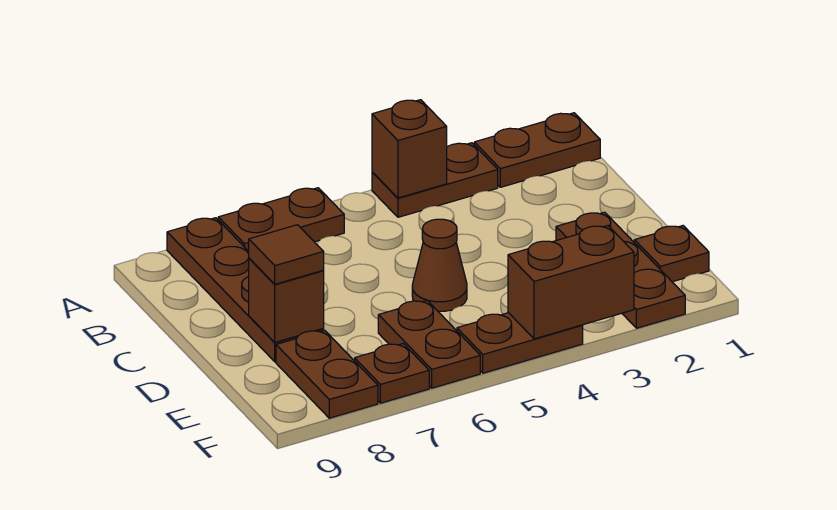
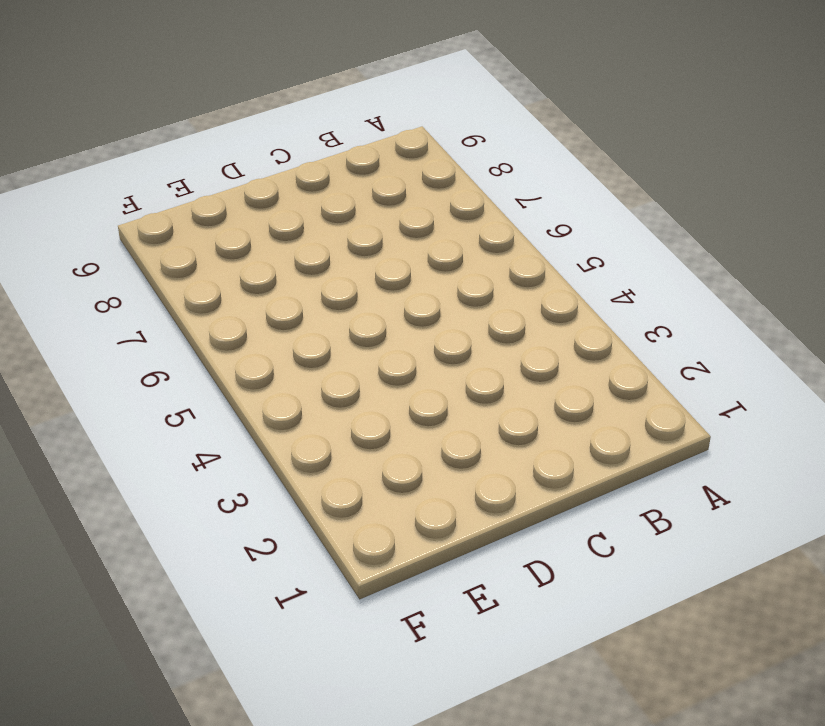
none -> brown 1x2 plate [474,113,600,187]
none -> brown 1x2 plate [372,143,498,217]
none -> brown 1x2 plate [218,188,344,251]

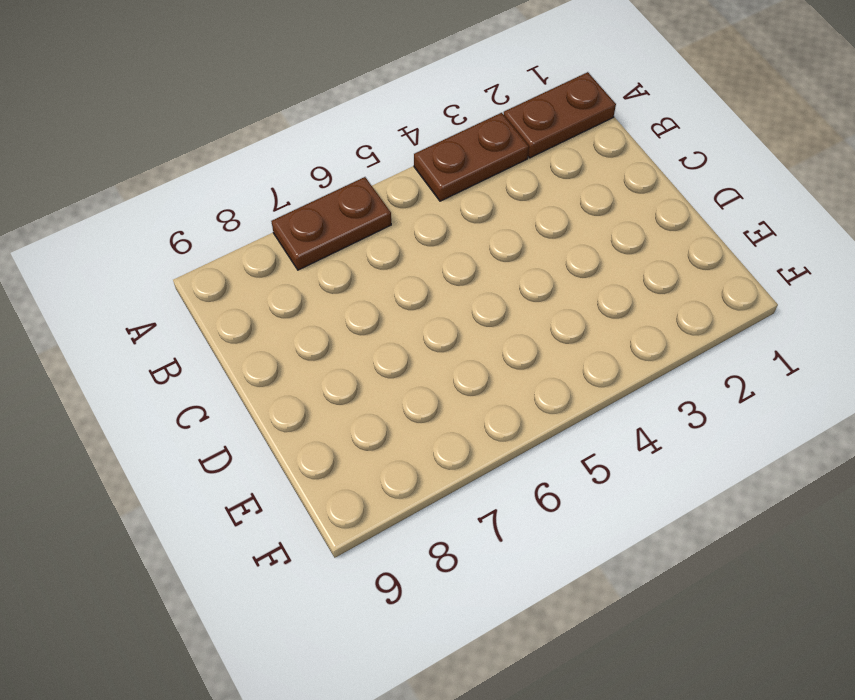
none -> brown 1x4 plate [167,218,324,362]
none -> brown 1x3 plate [556,212,685,328]
none -> brown 1x1 cone [412,219,467,312]

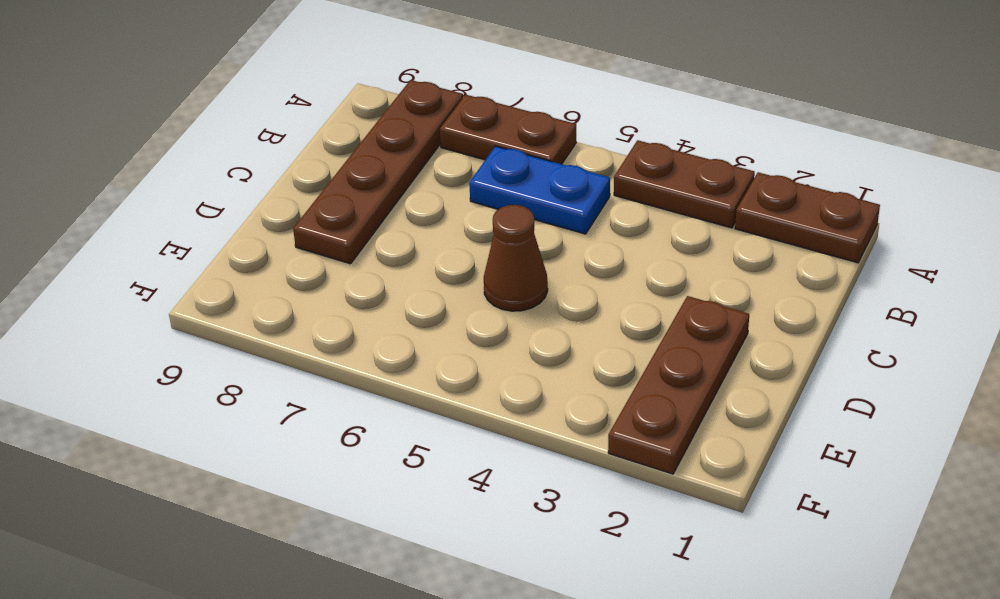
blue 1x2 plate [469,146,610,234] -> none
none -> brown 1x1 plate [634,226,709,282]
none -> brown 1x2 plate [378,301,480,388]
none -> brown 1x2 plate [276,330,378,418]

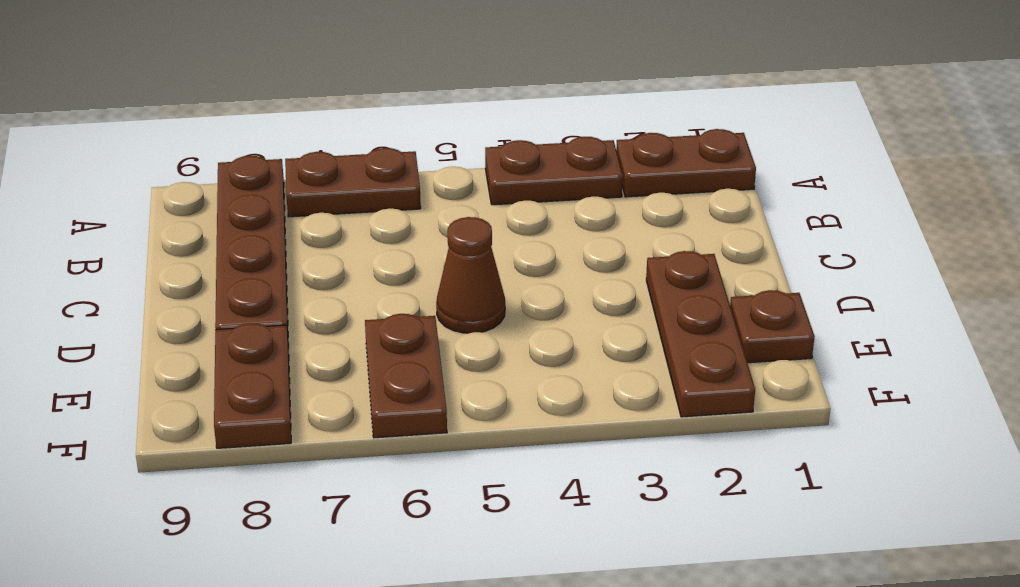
none -> brown 1x2 plate [457,313,583,373]
none -> brown 1x1 plate [355,344,429,403]
none -> brown 1x1 brick [372,100,447,198]

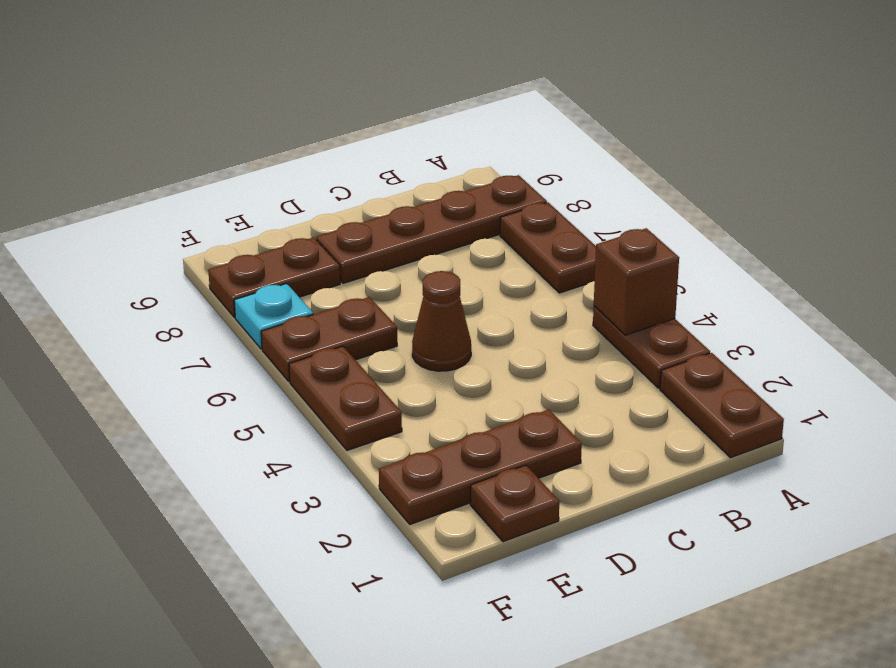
cyan 1x1 plate [234,284,313,349] -> brown 1x1 plate [355,344,429,403]
none -> brown 1x1 brick [249,258,324,342]
none -> brown 1x2 brick [508,226,634,339]
none -> brown 1x1 tile [249,225,324,284]

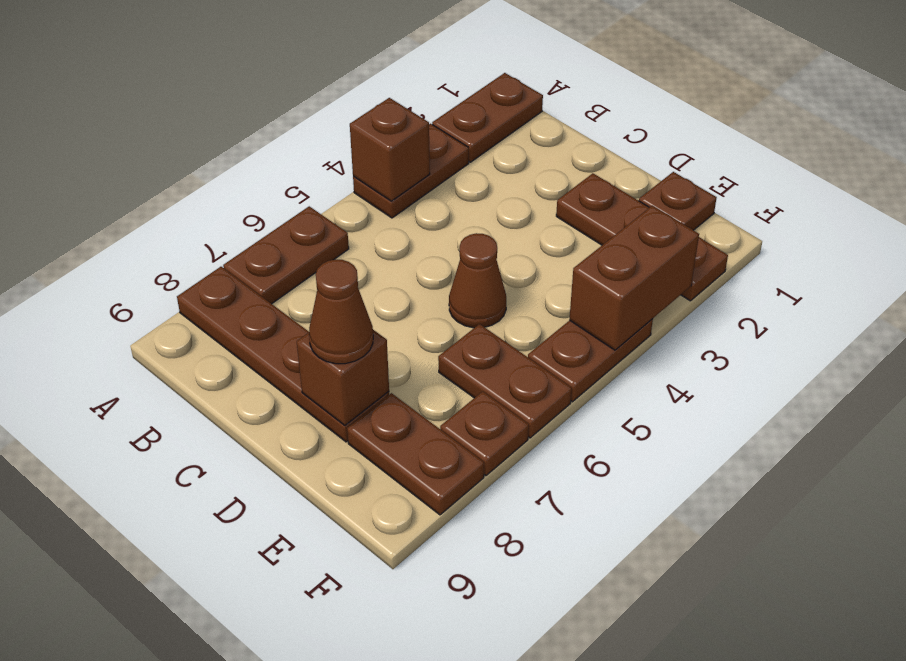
brown 1x1 cone [309,259,373,364] -> brown 1x1 tile [249,225,324,284]

